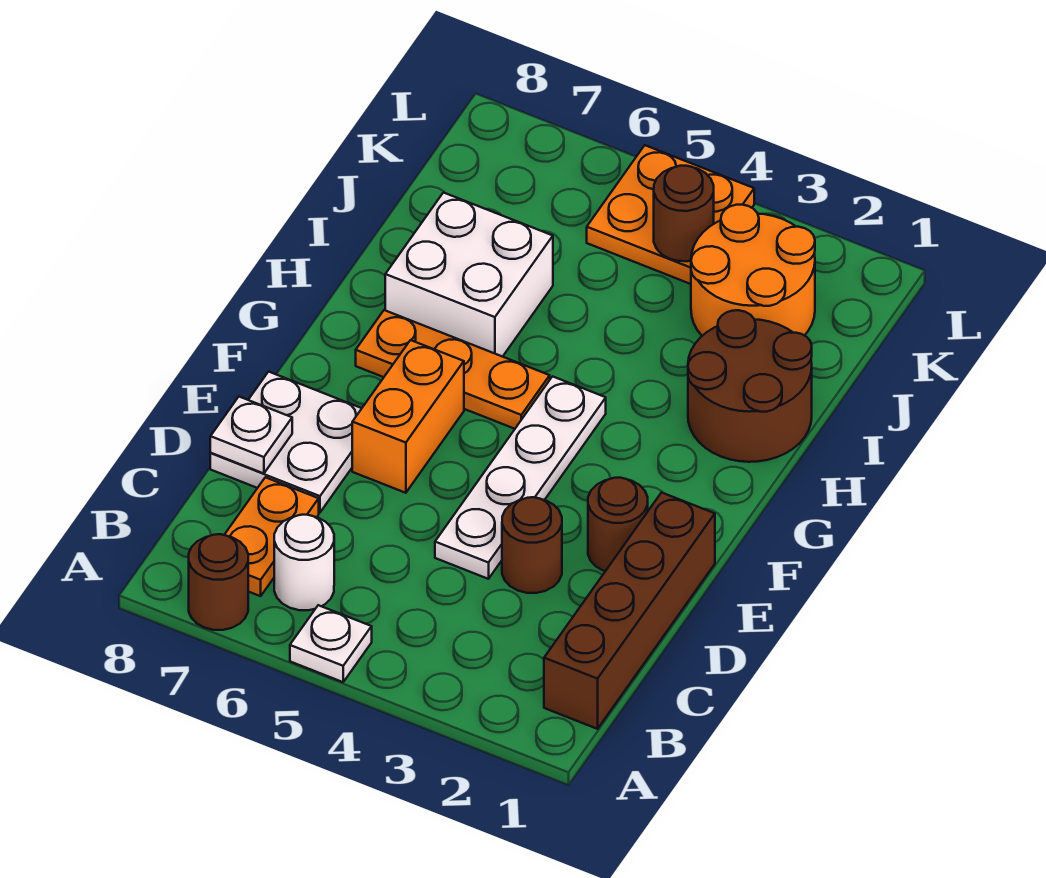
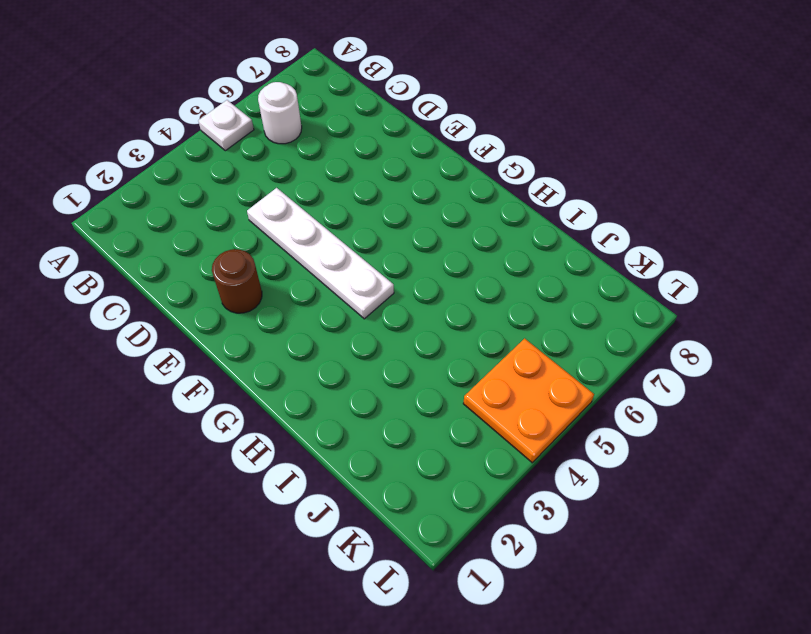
none -> brown 1x1 round brick [189,534,248,630]
none -> brown 1x4 brick [544,493,715,729]
none -> orange 1x2 plate [225,477,319,596]

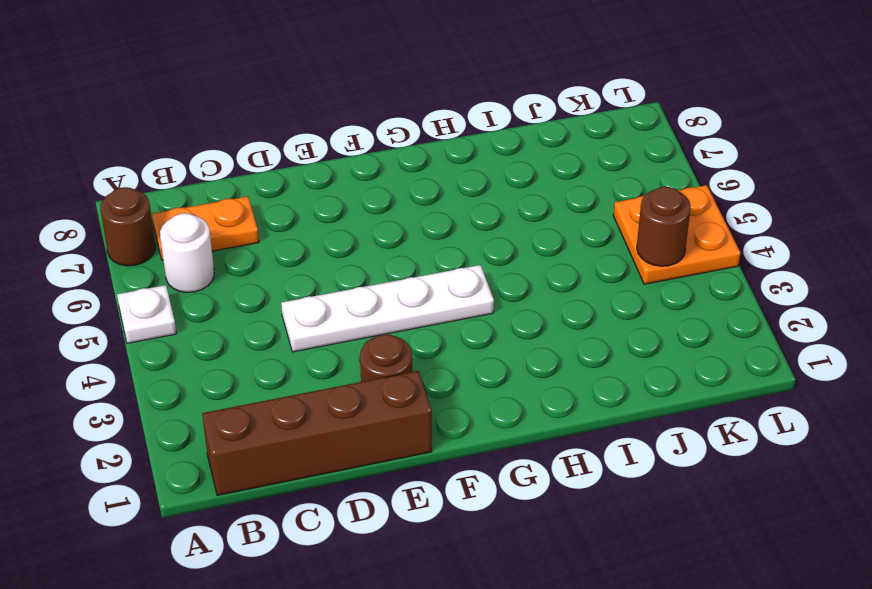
none -> brown 1x1 round brick [502,497,562,593]
none -> white 2x2 plate [210,372,362,512]
none -> orange 1x2 brick [352,340,464,493]

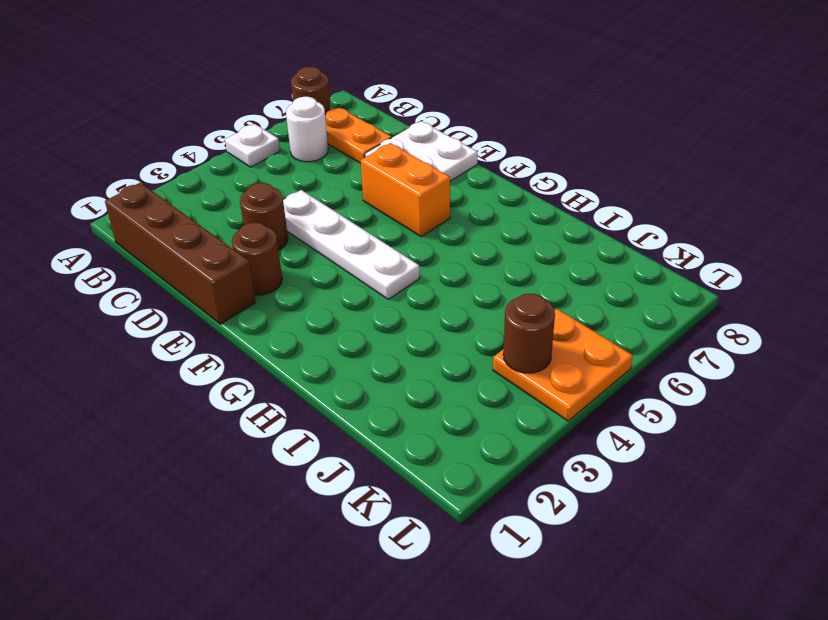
none -> orange 1x3 plate [356,310,550,429]
none -> brown 2x2 round brick [688,310,812,462]
none -> white 2x2 brick [385,193,553,357]

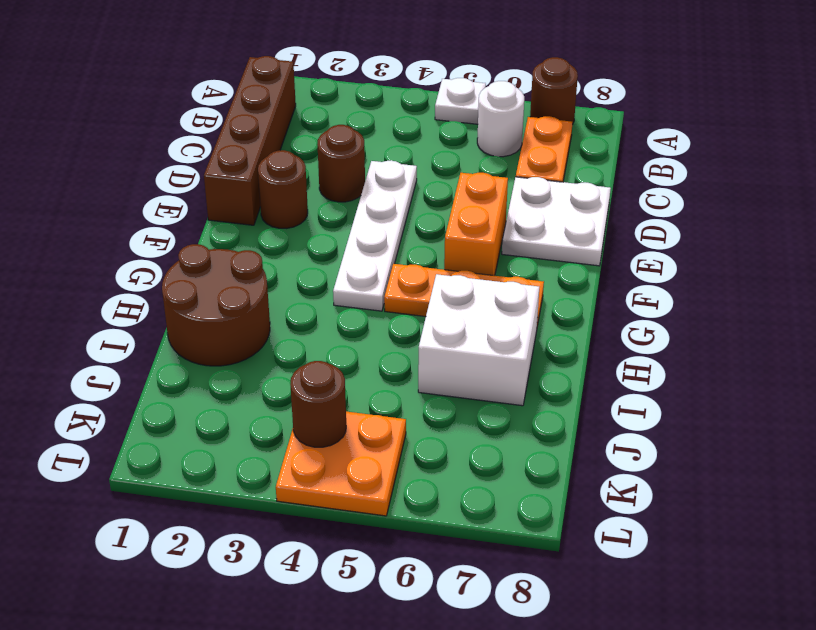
none -> orange 2x2 round brick [691,205,815,336]
none -> white 1x1 plate [210,397,292,473]

